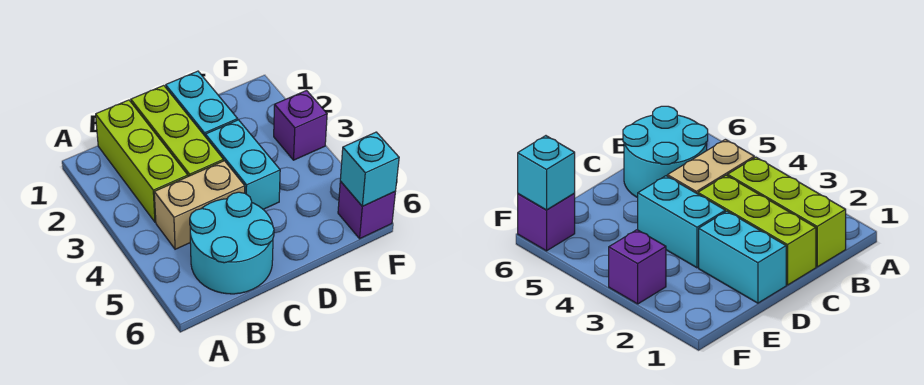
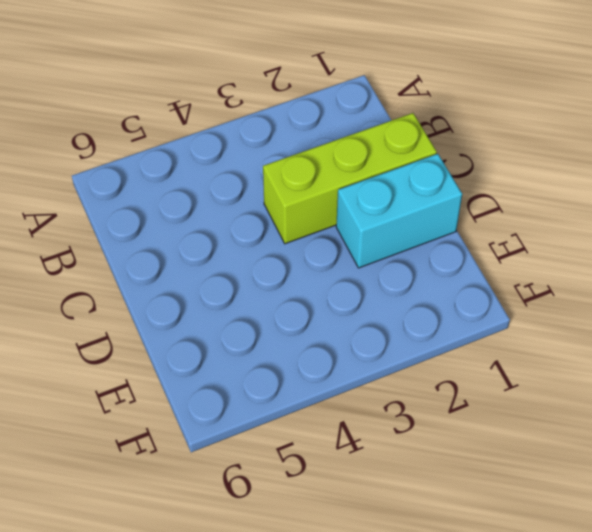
none -> lime 1x3 brick [96,100,188,222]
none -> tan 1x2 brick [154,161,245,249]

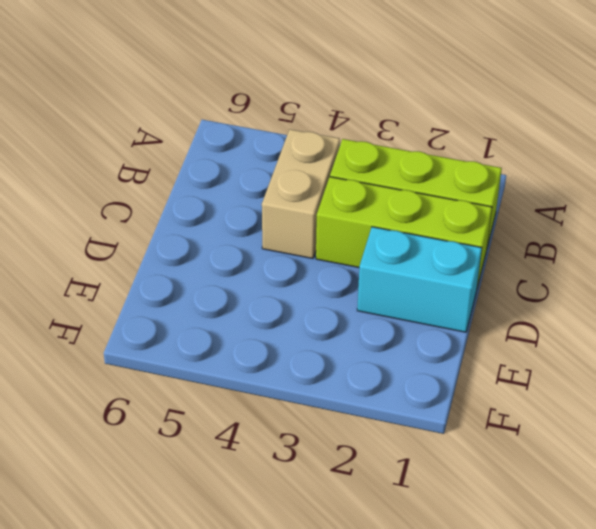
none -> cyan 2x2 round brick [190,192,274,294]
none -> cyan 1x2 brick [205,120,280,209]

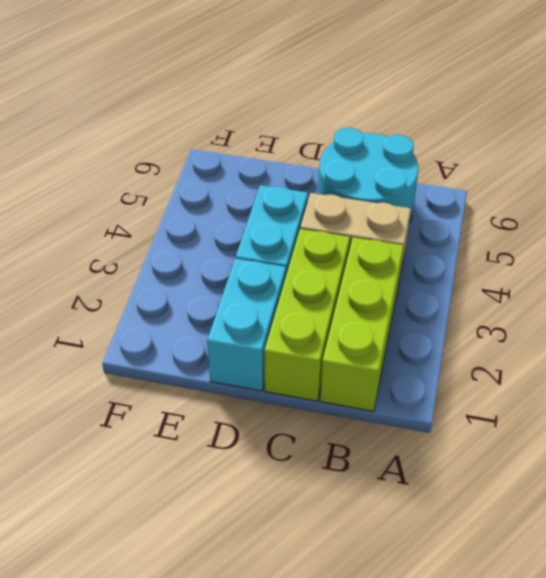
none -> purple 1x1 brick [274,91,327,160]
none -> purple 1x1 brick [338,181,395,239]

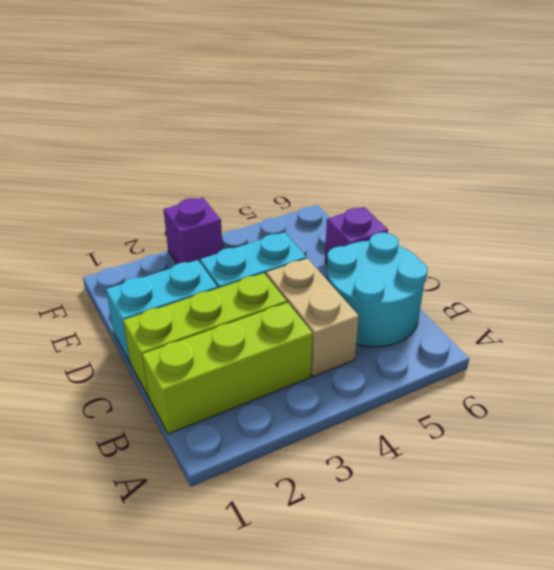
purple 1x1 brick [325,207,388,263] -> purple 1x1 brick moved to [338,181,395,239]
none -> cyan 1x1 brick [340,132,399,206]

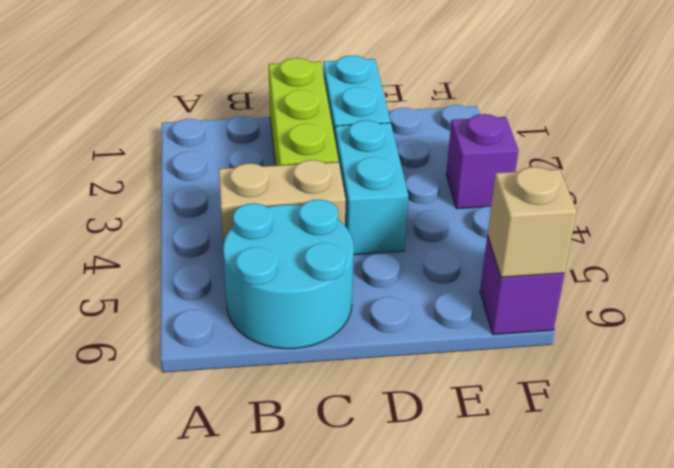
tan 1x1 brick [488,167,577,277] -> cyan 1x1 brick [340,132,399,206]
none -> lime 1x3 brick [96,100,188,222]

